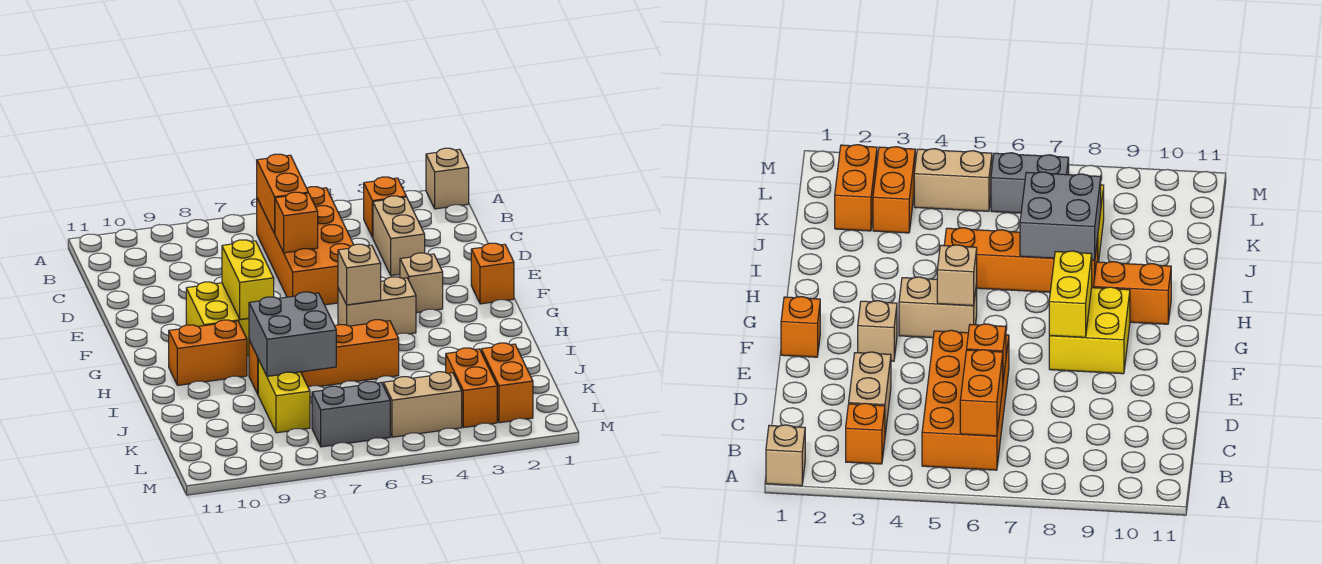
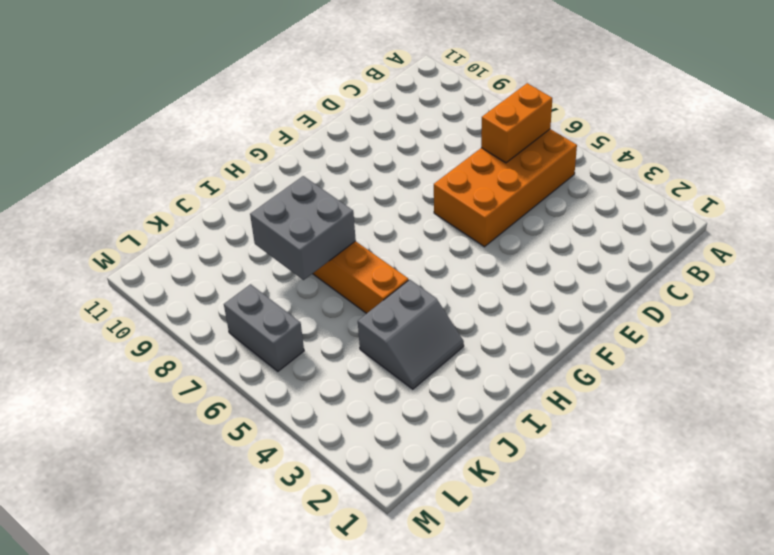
grey 2x2 slope [358,280,464,389] -> none
none -> tan 1x1 brick [426,148,469,209]
none -> orange 1x1 brick [364,177,406,238]
none -> tan 1x2 brick [373,196,425,276]

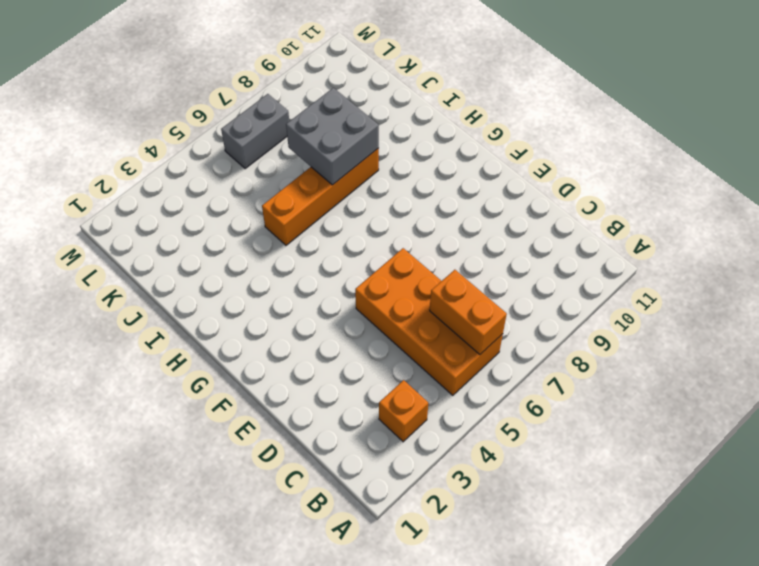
none -> tan 1x1 brick [426,148,469,209]
none -> tan 1x2 brick [373,196,425,276]
none -> orange 1x1 brick [471,243,514,304]

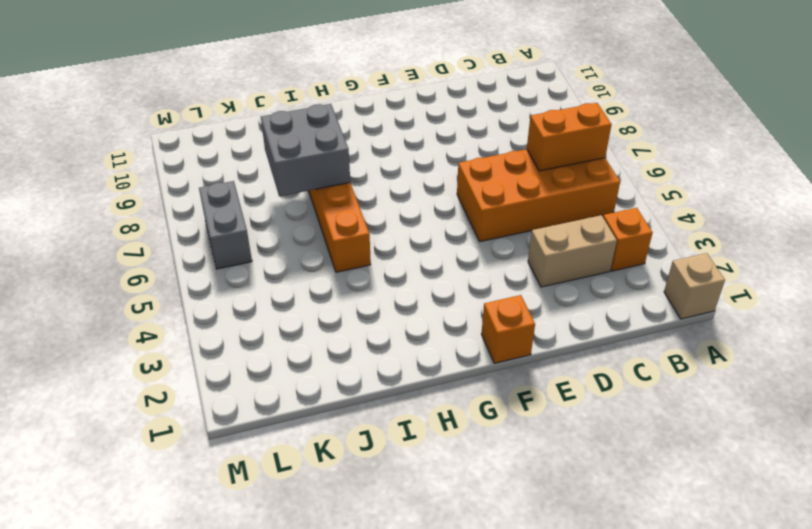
none -> tan 1x1 brick [400,253,443,313]
none -> yellow 2x2 brick [186,282,249,356]
none -> tan 1x2 brick [338,277,416,334]

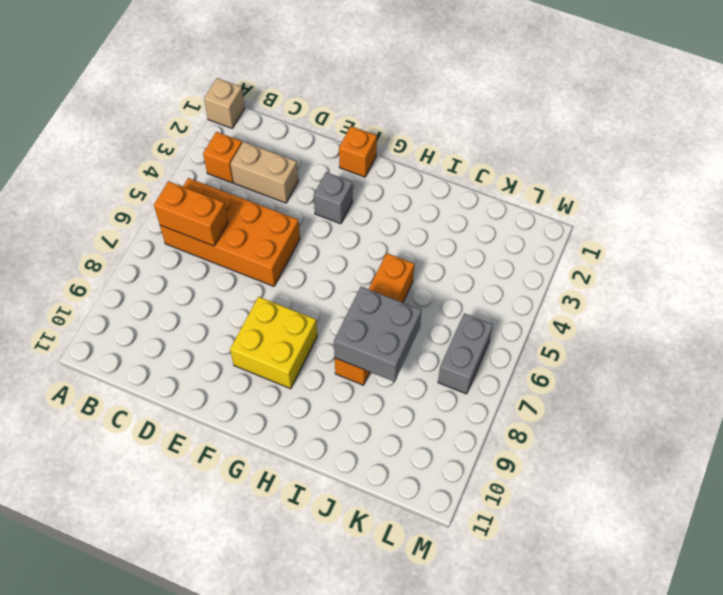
grey 1x1 brick [314,172,353,224] -> tan 1x1 brick [400,253,443,313]
none -> tan 1x2 brick [338,277,416,334]
none -> orange 1x2 brick [169,320,247,385]
none -> yellow 1x2 brick [258,360,310,433]

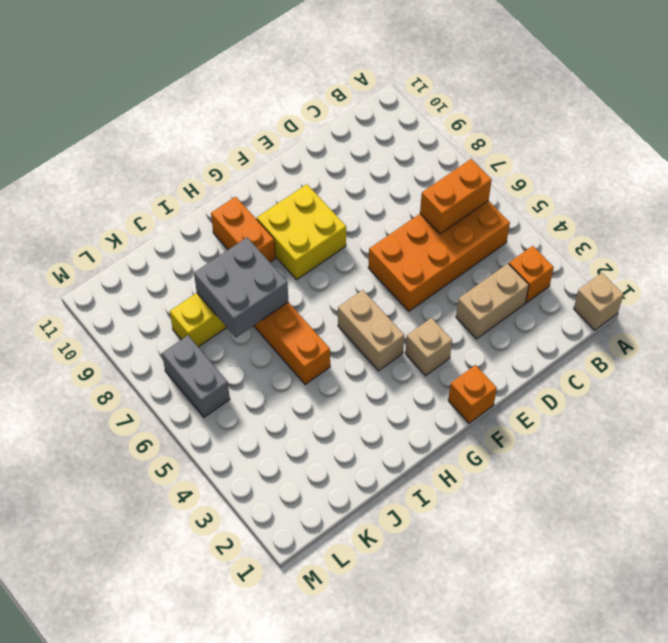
none -> orange 1x2 brick [481,343,533,423]
none -> orange 1x2 brick [446,348,497,428]
none -> tan 1x2 brick [383,372,462,437]

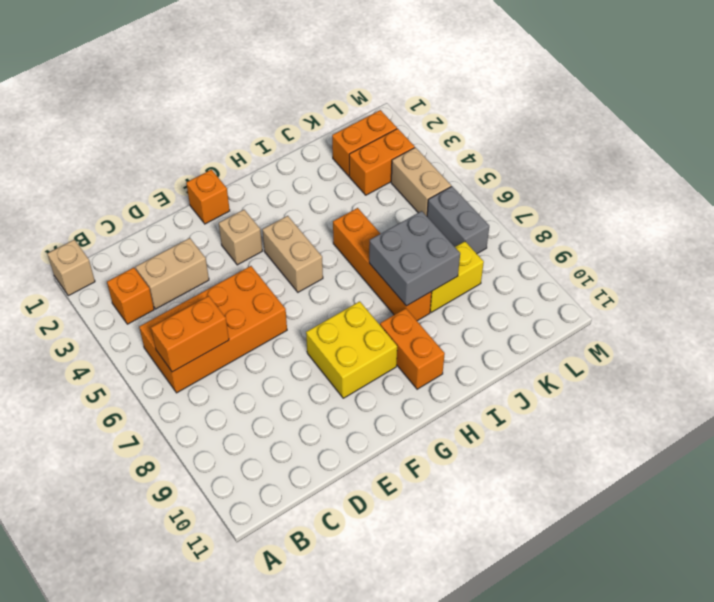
none -> orange 1x1 brick [275,192,318,253]
none -> yellow 1x2 brick [222,240,274,319]
none -> tan 1x1 brick [338,244,381,305]

